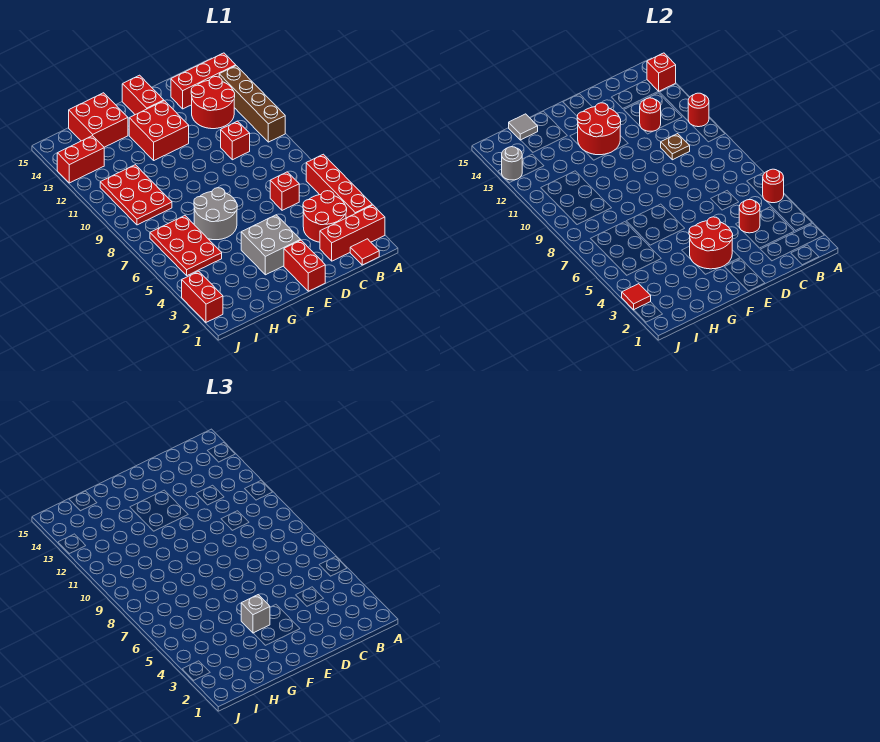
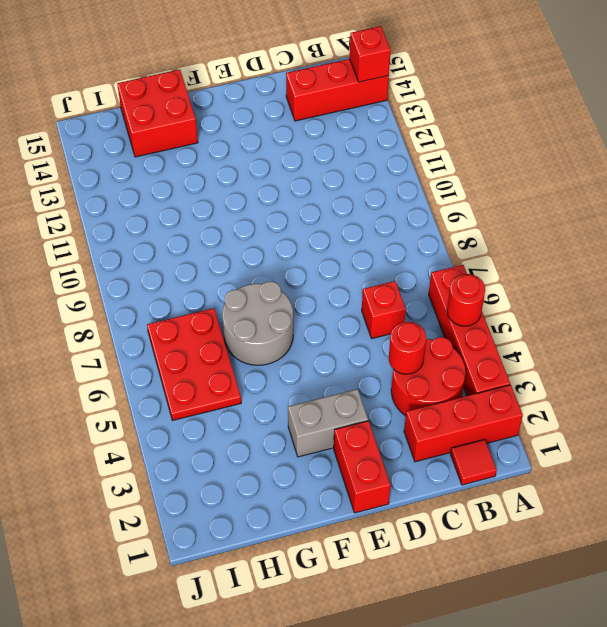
grey 1x2 brick [288,389,368,457] -> grey 2x2 brick [241,215,300,275]
none -> brown 1x4 brick [219,66,285,142]
none -> red 2x2 round brick [191,77,235,129]
none -> red 1x1 brick [221,121,250,160]
none -> red 2x2 brick [129,101,189,160]

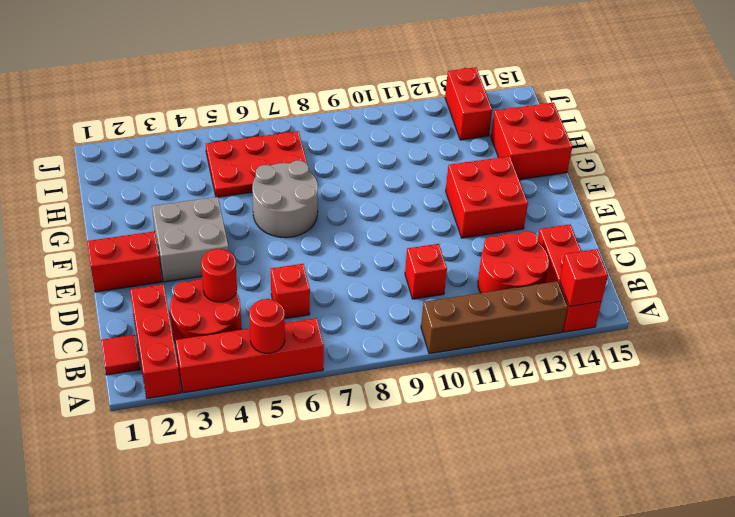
none -> red 1x2 brick [122,75,164,115]
none -> red 2x3 plate [100,165,172,225]
none -> red 1x2 brick [182,271,223,322]
none -> red 1x1 round brick [688,93,709,127]

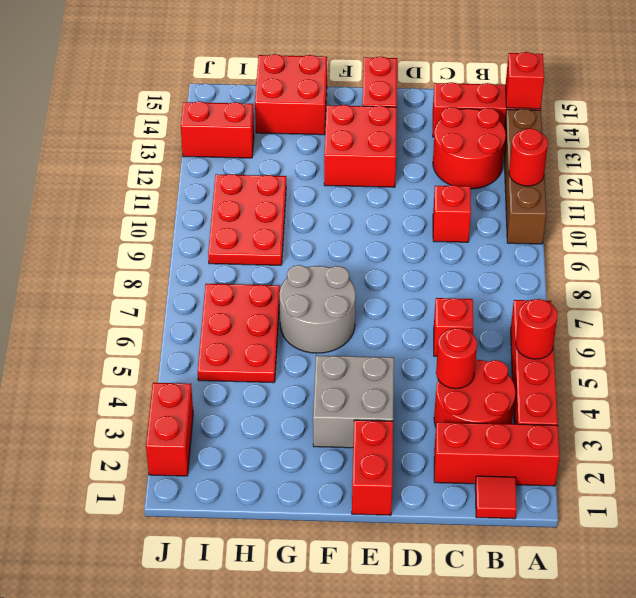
none -> brown 1x1 plate [661,134,690,160]
none -> red 1x1 round brick [640,98,661,132]
none -> red 2x2 round brick [689,217,733,269]
none -> red 2x2 round brick [577,103,621,155]

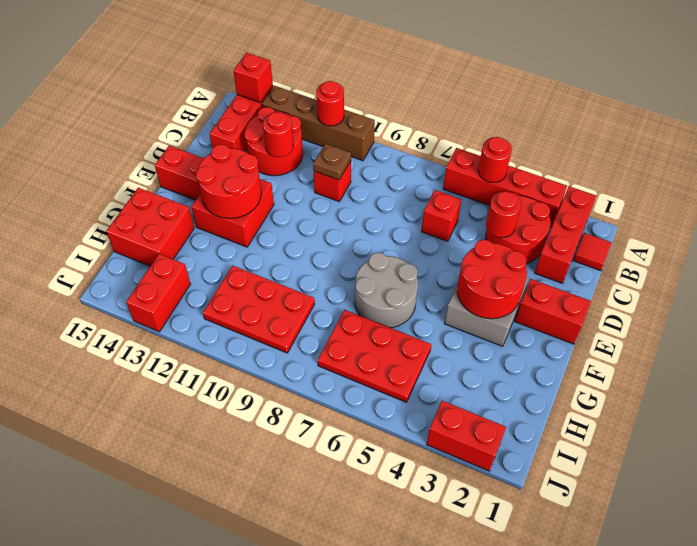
none -> grey 1x1 tile [509,114,538,140]
none -> red 1x1 tile [622,284,651,310]
none -> grey 1x1 round brick [502,147,522,180]
none -> grey 1x1 brick [241,595,270,633]

